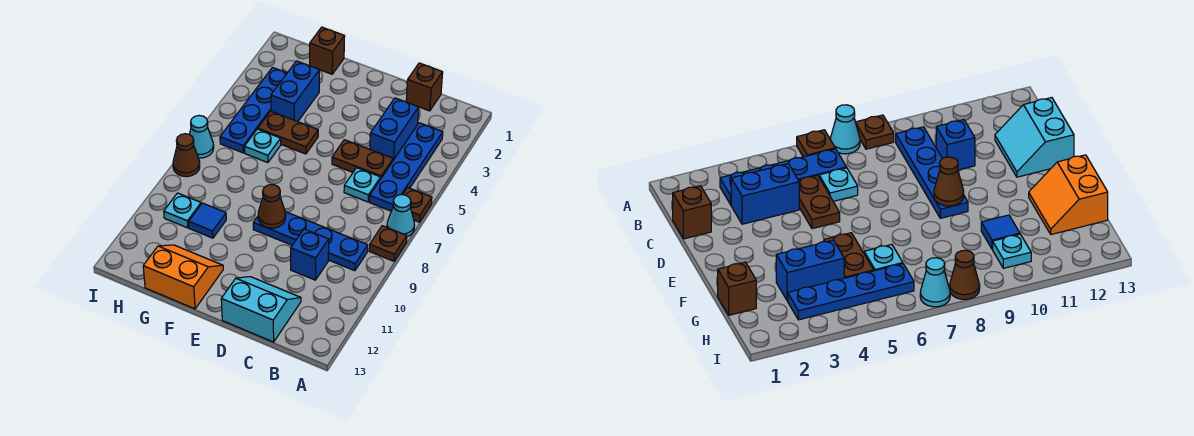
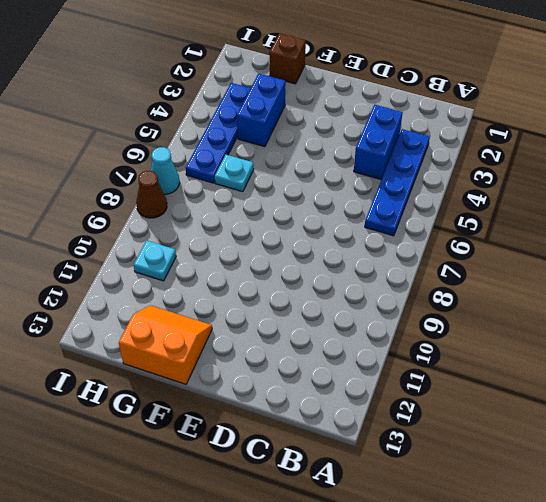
none -> brown 1x1 plate [403,188,432,222]
none -> cyan 1x1 cone [387,195,414,237]
none -> brown 1x1 plate [369,226,407,261]

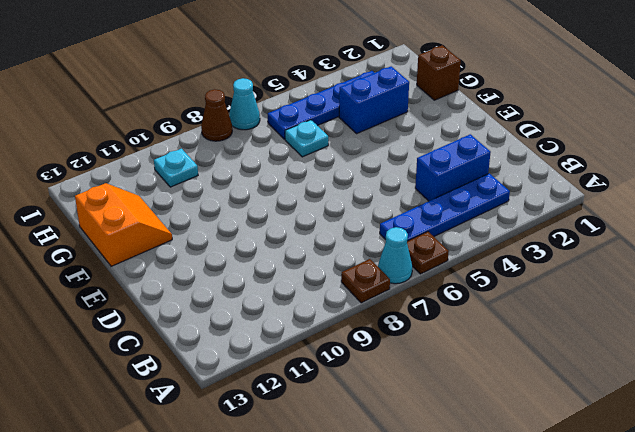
none -> blue 1x4 plate [253,212,368,271]
none -> brown 1x1 brick [406,63,443,111]
none -> brown 1x2 plate [332,140,393,178]

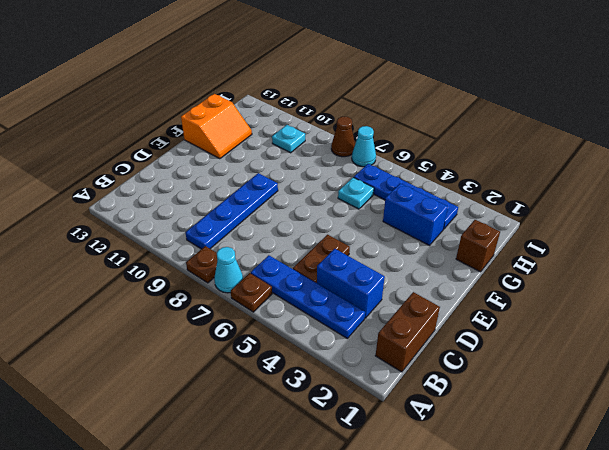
brown 1x2 brick [376,292,440,372] -> brown 1x1 brick [406,63,443,111]
none -> cyan 1x1 plate [344,168,381,202]
none -> blue 1x1 brick [291,229,329,280]
none -> cyan 2x2 slope [221,277,301,342]

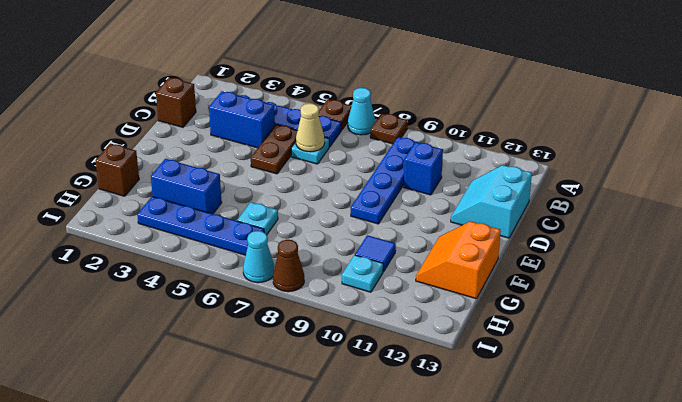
tan 1x1 cone [296,104,325,152] -> none
none -> brown 1x2 plate [258,111,318,154]
none -> brown 1x1 cone [258,185,286,228]

